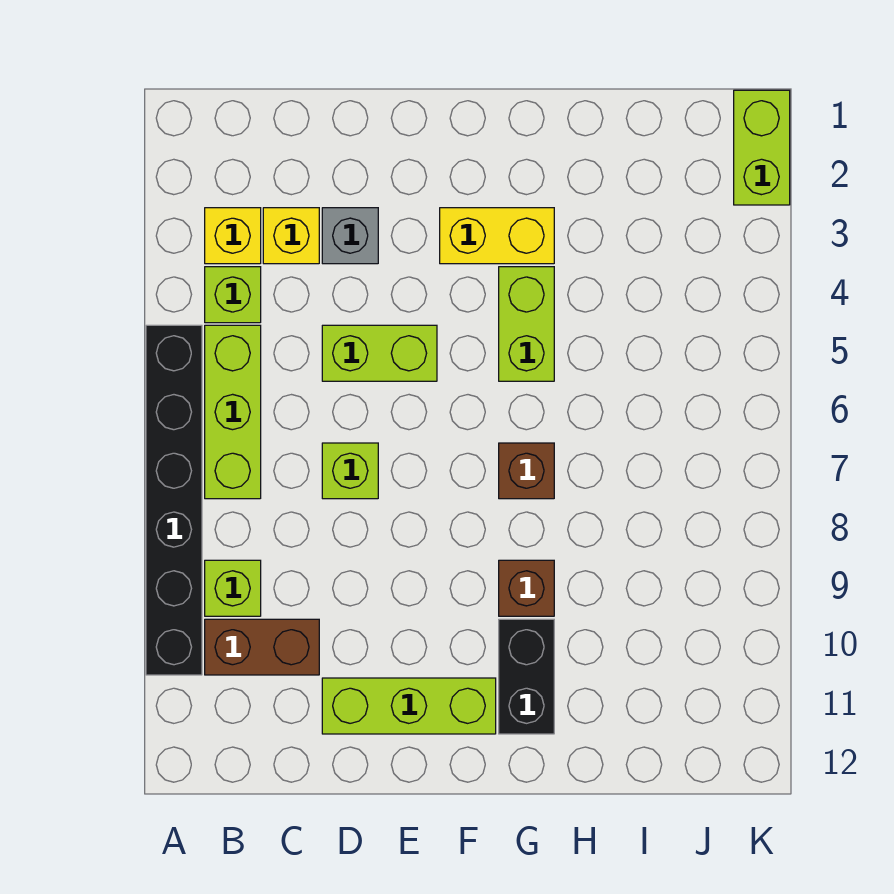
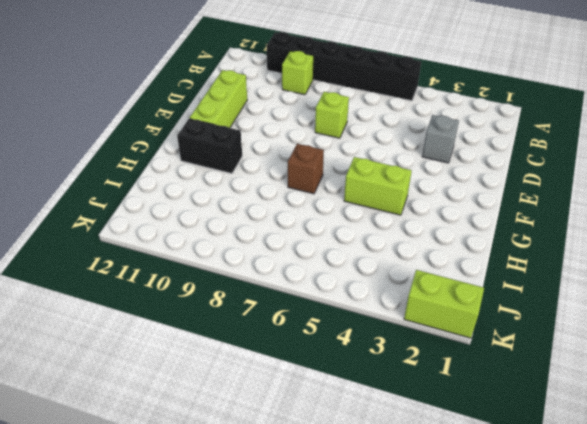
none -> yellow 1x1 brick [205,208,261,264]
none -> lime 1x1 brick [205,267,261,323]
none -> lime 1x3 brick [205,325,261,499]

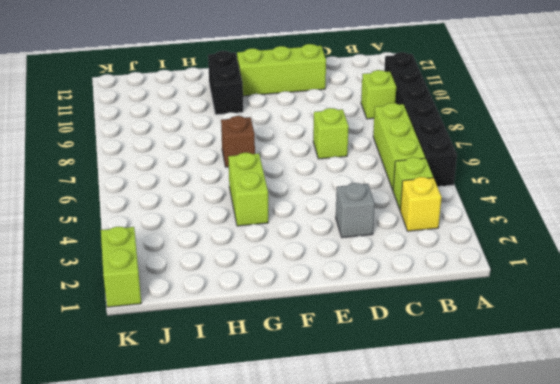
none -> brown 1x2 brick [205,619,319,675]
none -> yellow 1x1 brick [263,208,319,264]
none -> lime 1x2 brick [322,325,437,381]

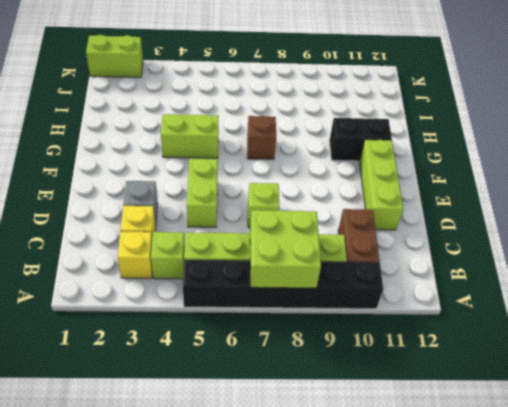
lime 2x2 brick [250,210,321,288] -> none
none -> yellow 1x2 brick [440,208,554,264]
none -> brown 1x1 brick [499,560,554,616]

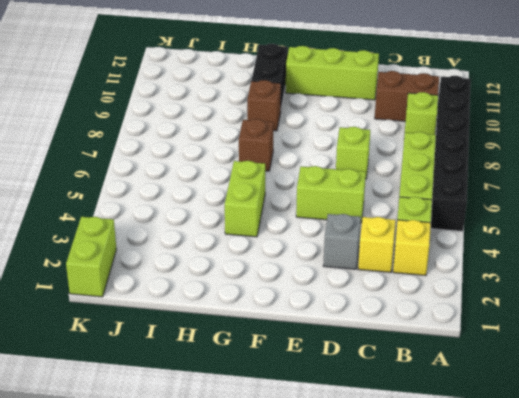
none -> yellow 1x2 brick [440,208,554,264]

